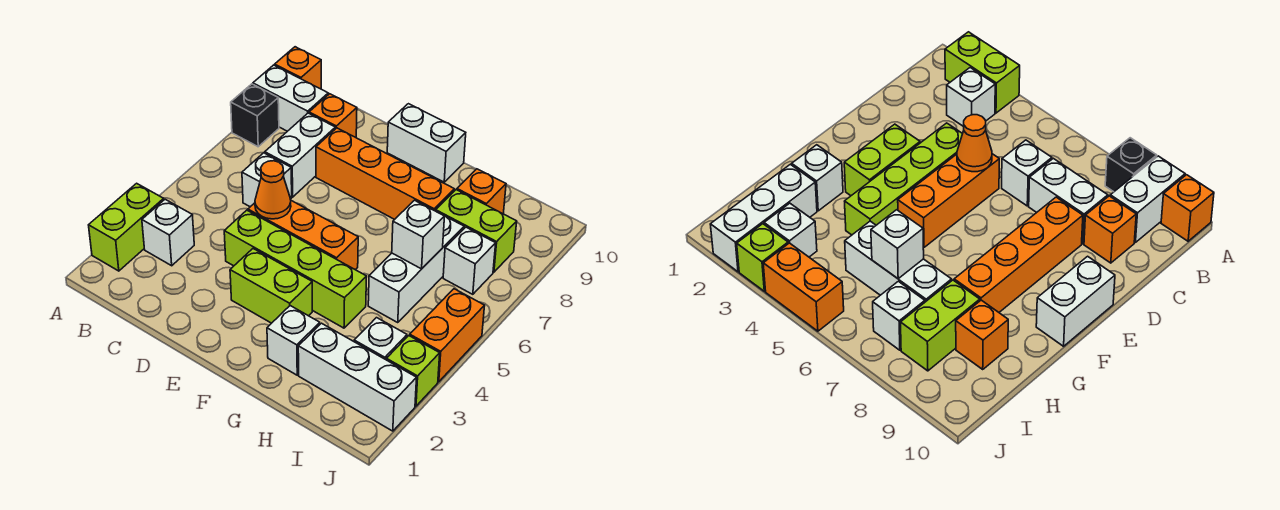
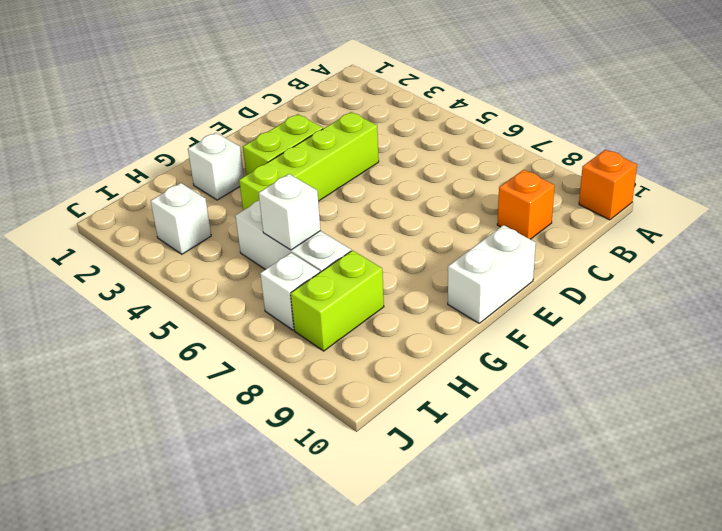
none -> lime 1x2 brick [89,183,164,271]
none -> black 1x1 brick [231,84,279,147]
none -> white 1x2 brick [253,65,328,131]

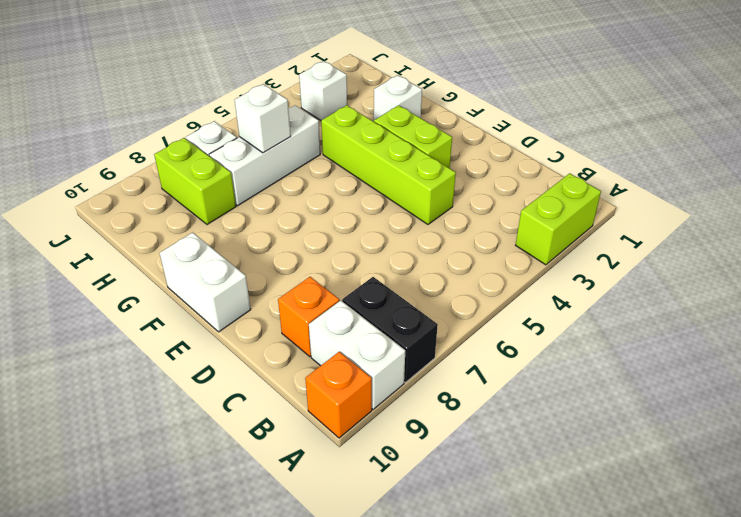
black 1x2 brick [342,277,438,382] -> black 1x1 brick [231,84,279,147]
none -> white 1x1 brick [142,199,194,266]
none -> white 1x1 brick [242,153,292,207]
none -> white 1x2 brick [265,113,335,197]

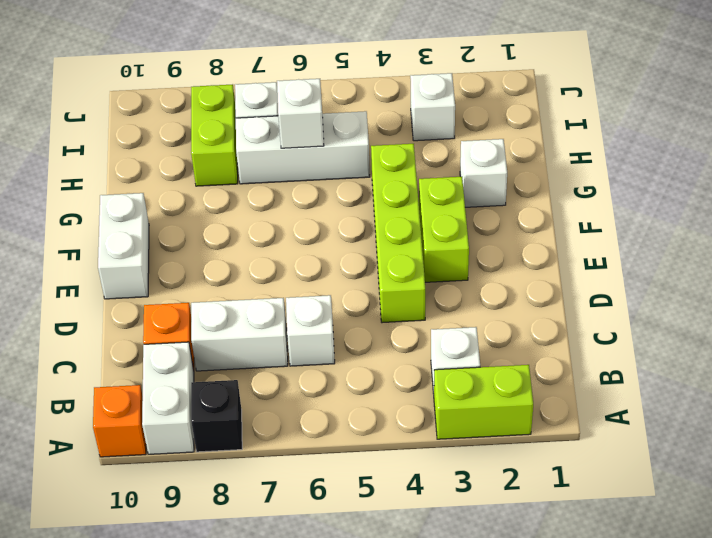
none -> orange 1x3 brick [248,201,358,270]
none -> orange 1x4 brick [316,128,454,219]
none -> white 1x3 brick [298,323,417,431]

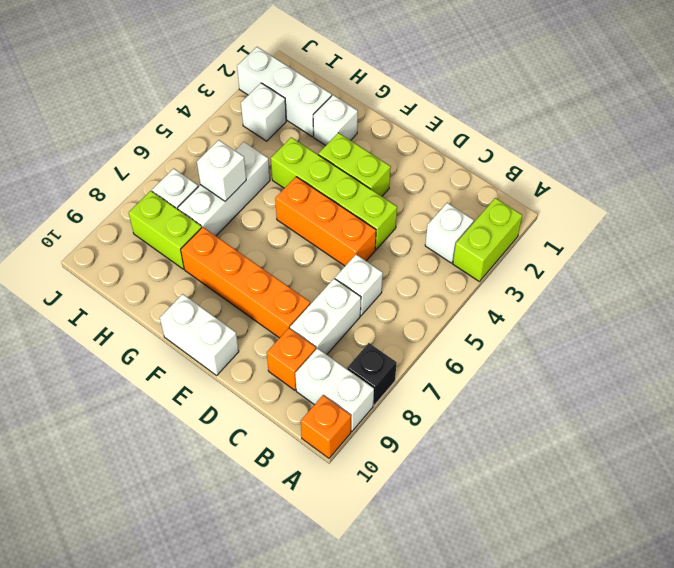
none -> orange 1x1 brick [457,169,506,214]
none -> lime 1x1 brick [386,336,440,406]
none -> orange 1x2 brick [410,289,485,382]

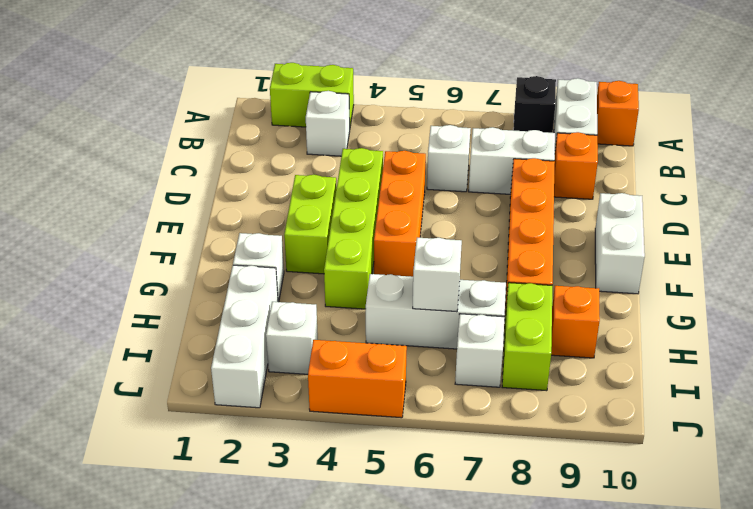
none -> lime 1x1 brick [386,336,440,406]
none -> orange 1x1 cone [255,161,291,219]

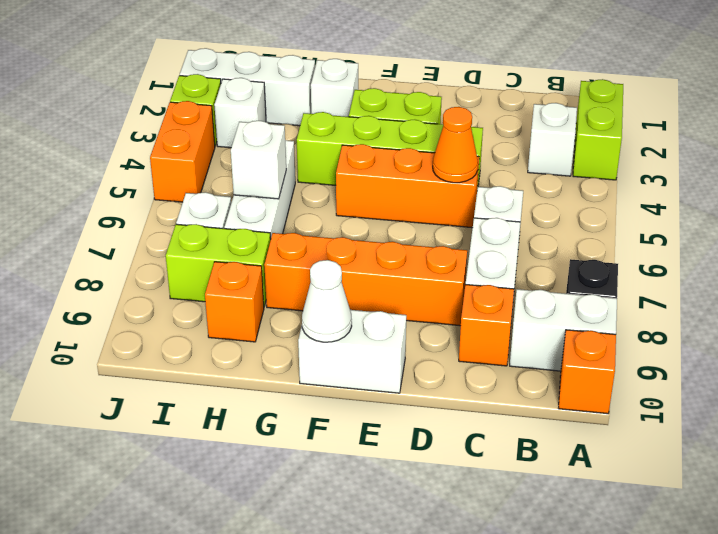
white 1x1 cone [302,260,352,342] -> none

